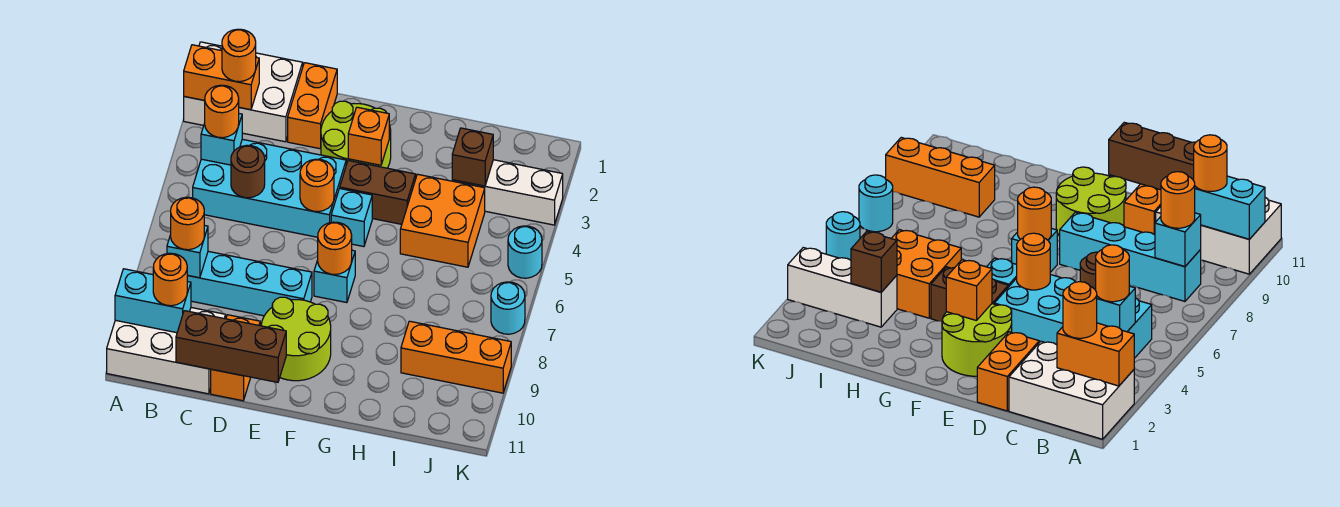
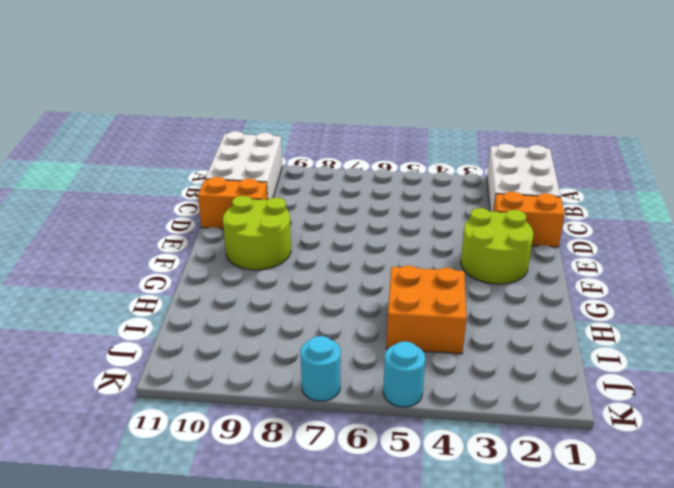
none -> cyan 2x4 brick [193,139,346,237]
none -> cyan 1x4 brick [187,251,312,316]
none -> brown 1x2 brick [340,161,416,224]
none -> cyan 1x1 brick [331,189,372,247]

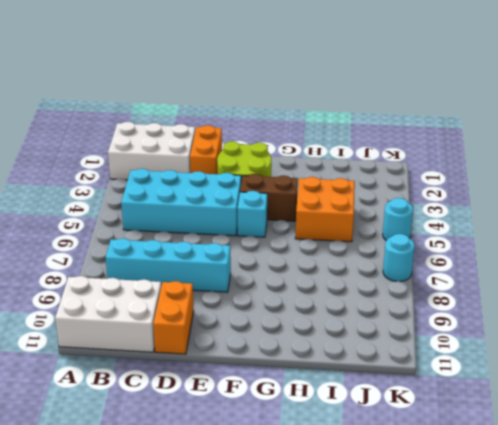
none -> lime 2x2 round brick [261,297,331,381]
none -> cyan 1x1 brick [314,250,355,303]
none -> white 1x3 brick [452,160,563,225]
none -> orange 1x3 brick [401,321,511,393]

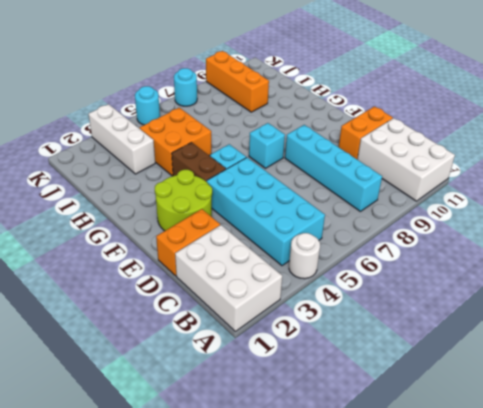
white 1x1 round brick [289,233,320,279] -> none
none -> lime 2x2 round brick [261,297,331,381]
none -> orange 1x2 brick [184,45,259,110]
none -> cyan 1x2 brick [115,269,191,333]
none -> cyan 1x1 brick [201,114,242,165]

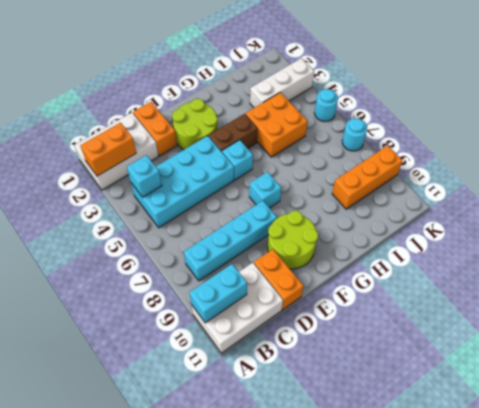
none -> cyan 1x1 brick [167,225,208,278]
none -> brown 1x1 round brick [231,145,265,198]
none -> brown 1x3 brick [176,311,286,382]
none -> orange 1x1 round brick [300,159,334,212]

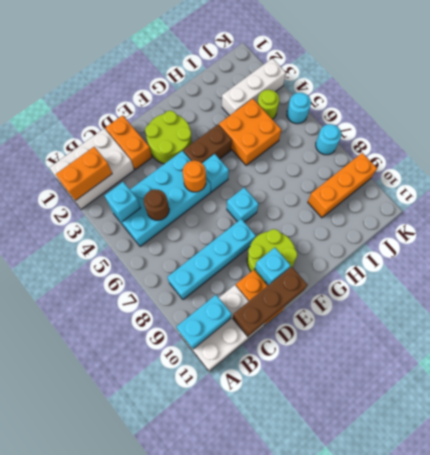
cyan 1x1 brick [255,248,291,285] -> cyan 1x1 brick moved to [167,225,208,278]
lime 1x1 round brick [258,90,279,119] -> none
none -> orange 1x1 brick [348,107,389,165]
none -> orange 1x1 round brick [318,222,352,274]
none -> brown 1x1 brick [452,128,493,186]
none -> orange 1x1 round brick [222,29,256,82]

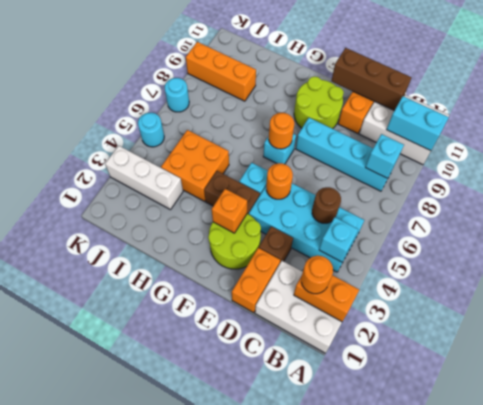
brown 1x1 brick [259,226,293,263] -> brown 1x1 brick moved to [452,128,493,186]
none -> orange 1x1 round brick [205,85,239,138]
none -> orange 1x1 round brick [171,197,204,250]
none -> orange 1x1 round brick [153,253,188,306]

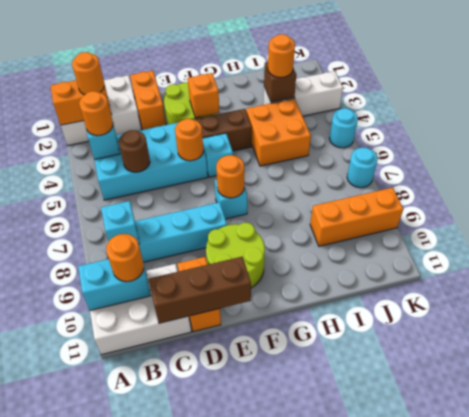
orange 1x1 round brick [268,34,295,78] -> orange 1x1 round brick moved to [171,197,204,250]

